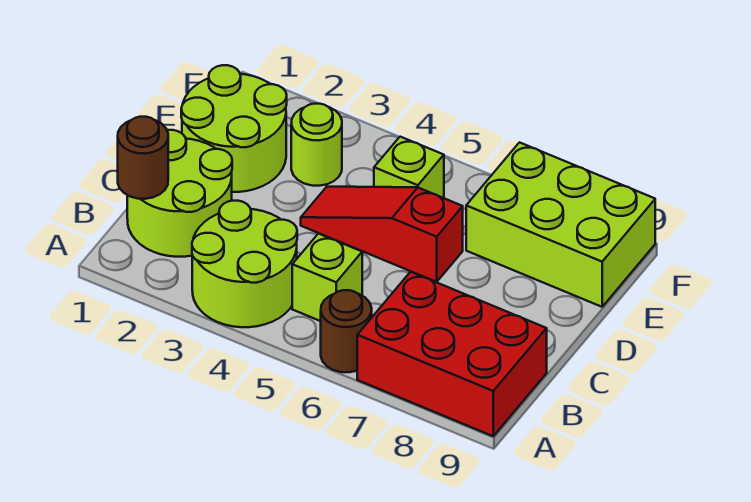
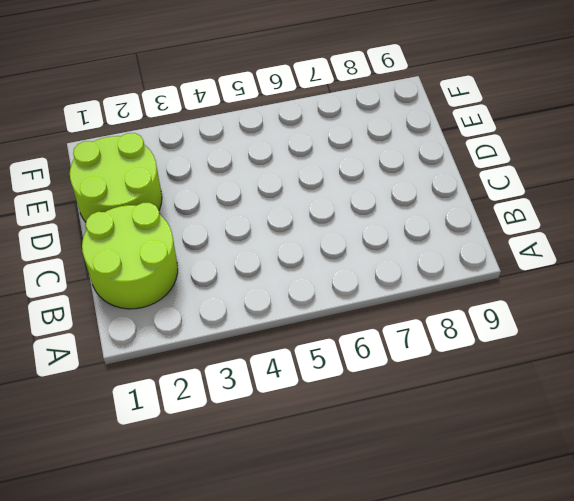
none -> lime 2x2 round brick [192,201,297,327]
none -> brown 1x1 round brick [321,290,372,372]

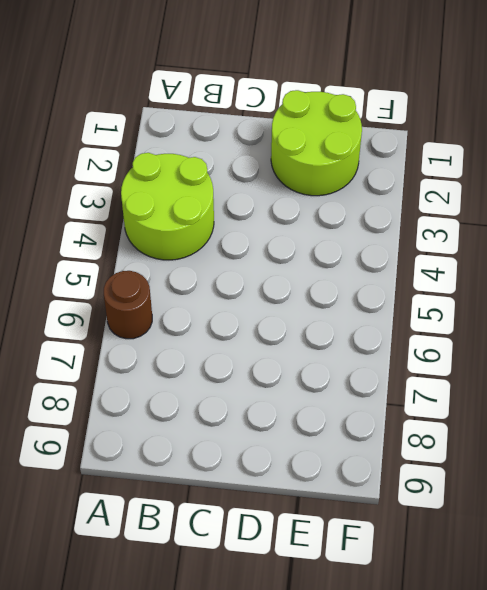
none -> red 2x3 brick [357,272,547,436]
none -> lime 2x2 round brick [127,130,232,257]

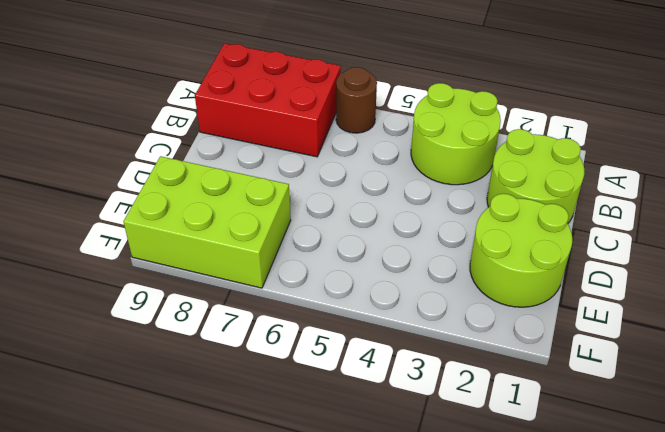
none -> lime 1x1 brick [292,234,362,321]
none -> red 1x3 slope [301,187,463,282]

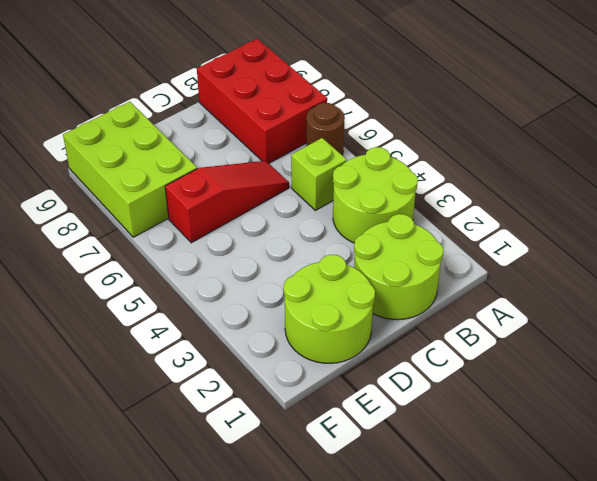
red 1x3 slope [165,161,289,243] -> red 1x3 slope turned to [301,187,463,282]
none -> lime 1x1 round brick [291,104,342,186]
none -> lime 1x1 brick [374,137,444,198]

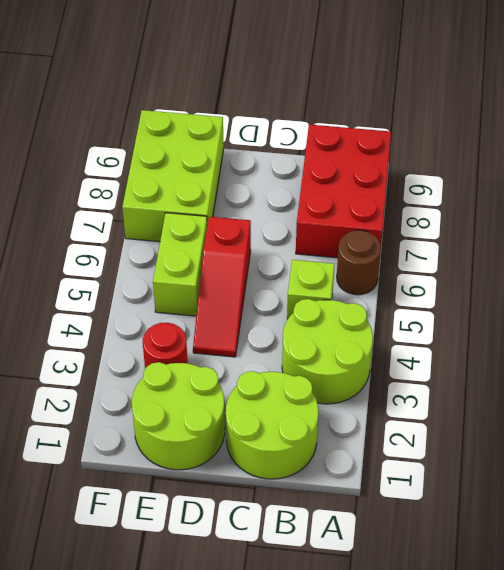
red 1x1 round brick [143,323,188,369] -> lime 1x1 round brick [291,104,342,186]
lime 1x2 brick [153,213,207,316] -> lime 1x1 brick [374,137,444,198]
none -> brown 1x1 round brick [118,117,168,199]

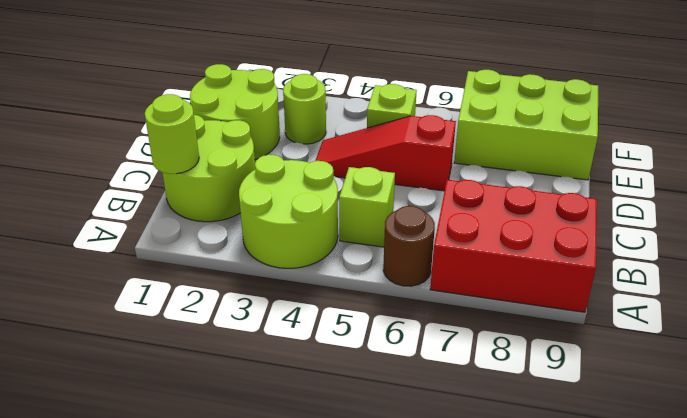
lime 1x1 round brick [145,94,199,174] -> brown 1x1 round brick [118,117,168,199]

